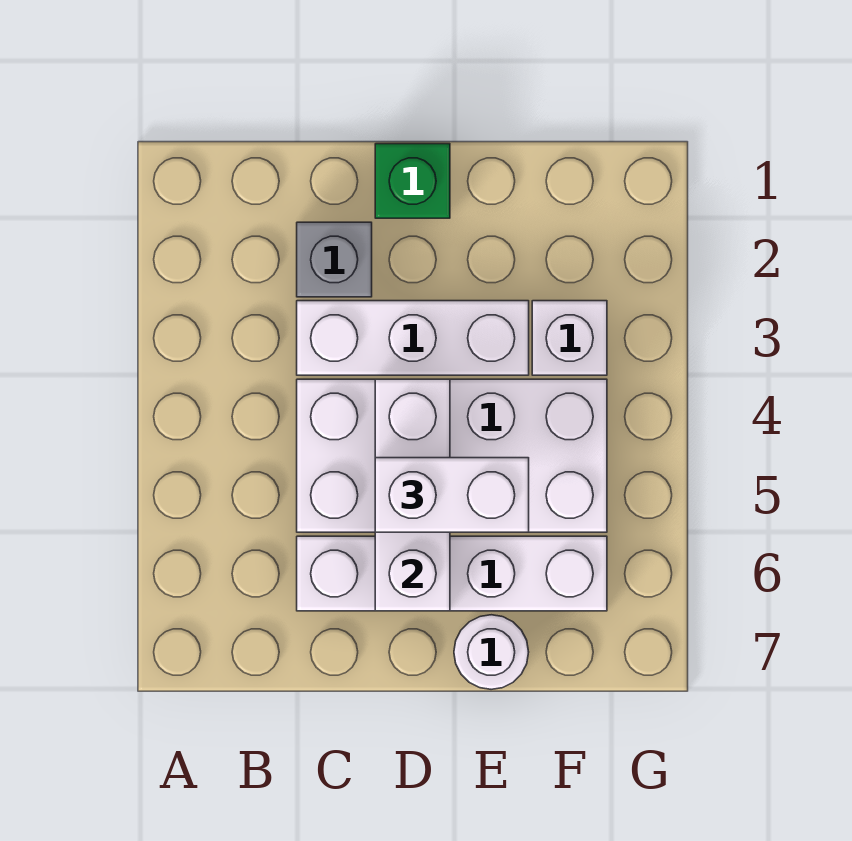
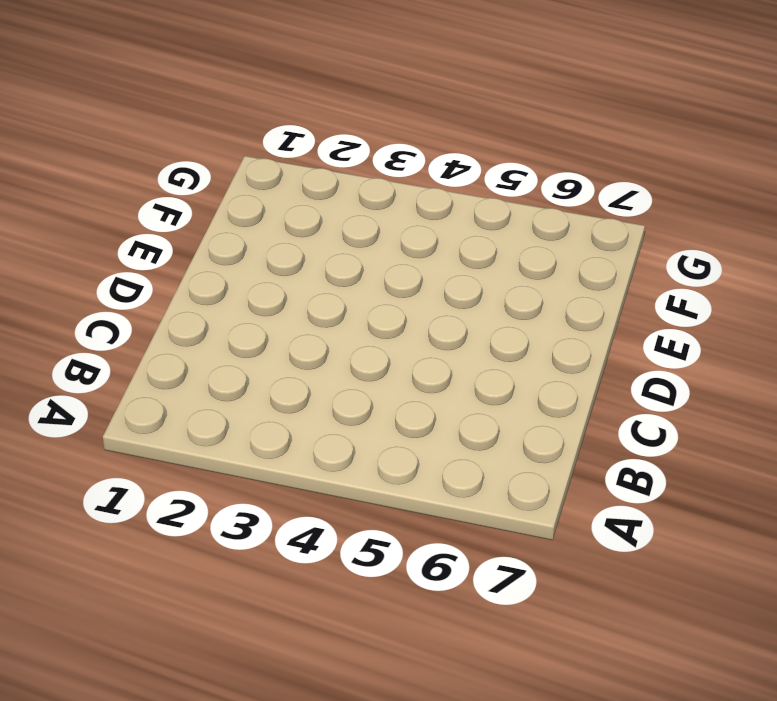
none -> grey 1x1 brick [297,222,372,297]
none -> white 1x3 brick [297,301,529,375]

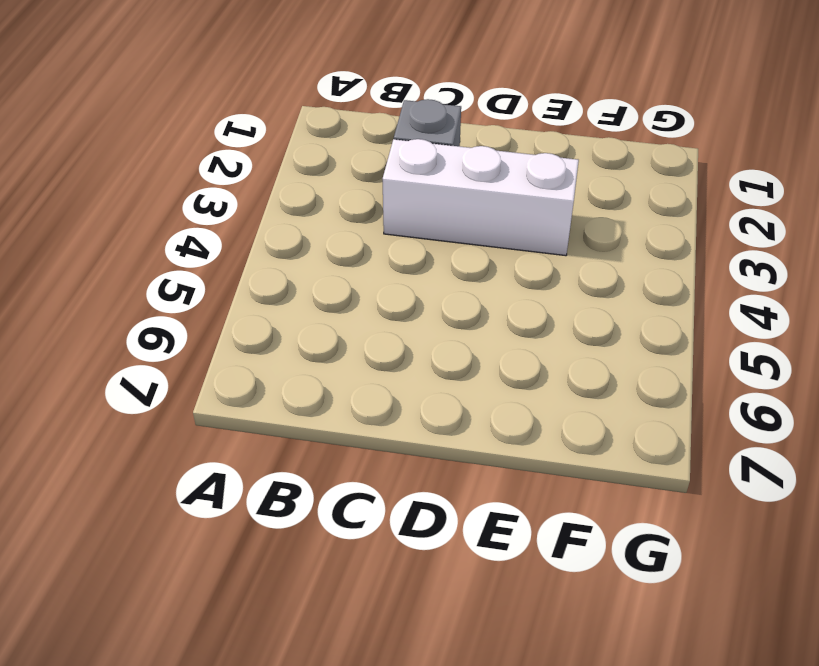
none -> white 2x4 brick [297,379,607,532]
none -> white 1x4 brick [297,536,607,611]

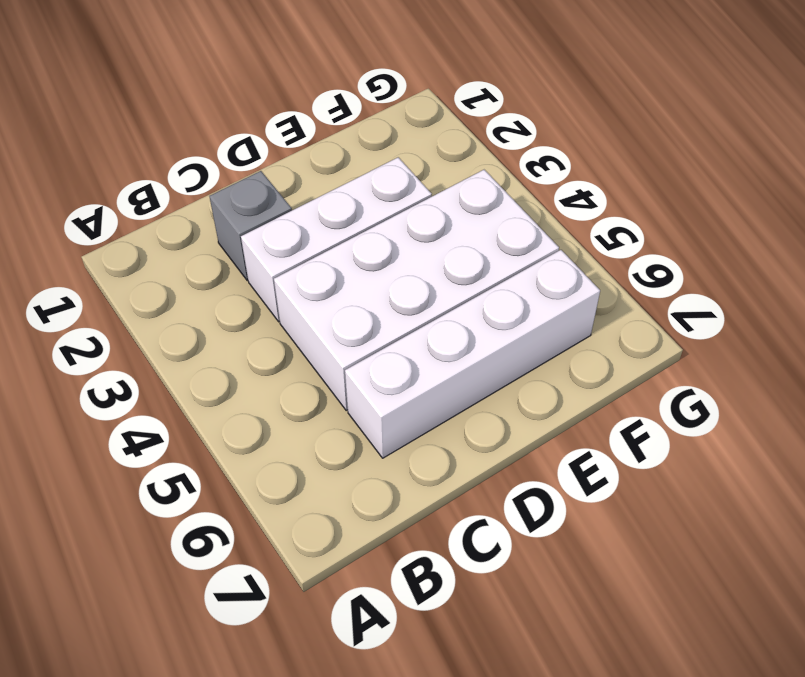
none -> green 1x1 brick [375,144,450,218]
none -> white 1x1 round brick [454,615,529,689]

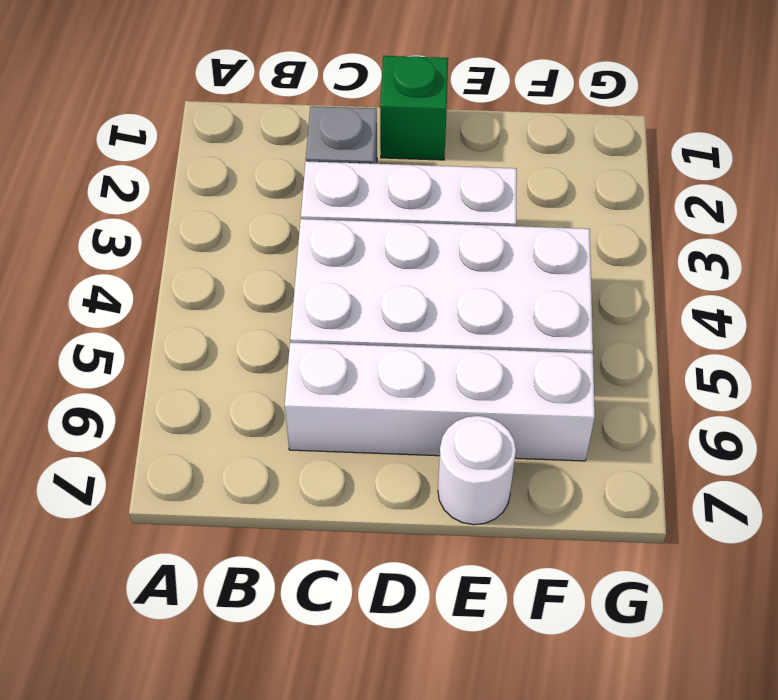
none -> white 1x1 brick [532,301,607,375]
none -> white 1x3 brick [375,379,450,611]

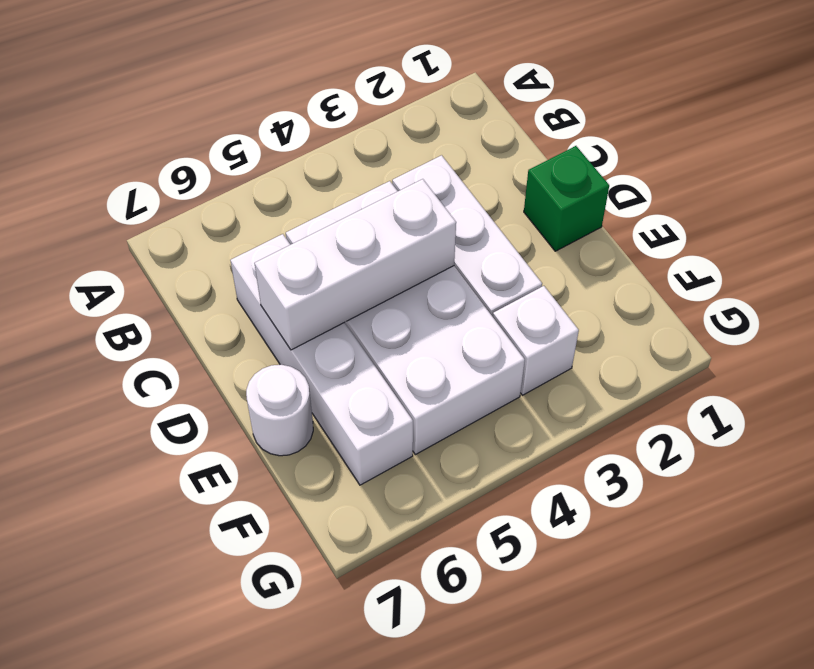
none -> grey 1x1 brick [297,222,372,297]
none -> white 1x2 brick [375,458,529,532]

